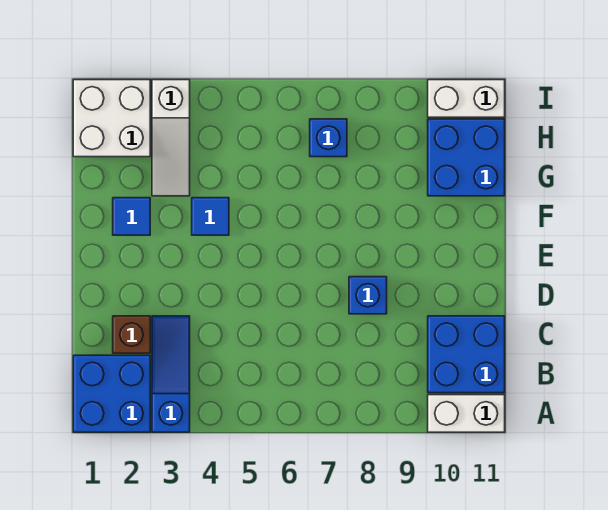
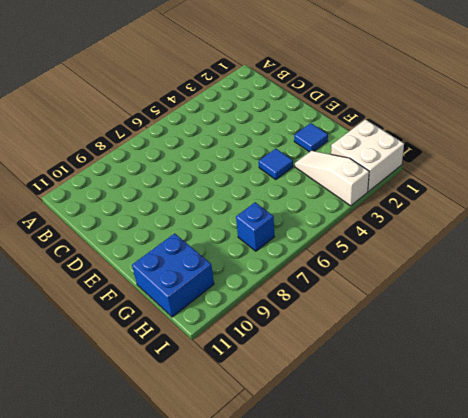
none -> blue 2x2 brick [73,355,150,432]
none -> blue 1x3 slope [152,316,190,432]
none -> white 1x2 brick [428,395,505,432]

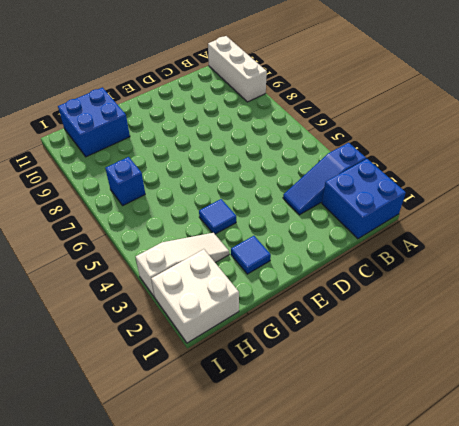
white 1x3 brick [208,36,267,102] -> white 1x2 brick [428,395,505,432]
none -> blue 2x2 brick [428,316,505,393]
none -> brown 1x1 brick [113,316,150,353]
none -> blue 1x1 brick [349,277,387,314]

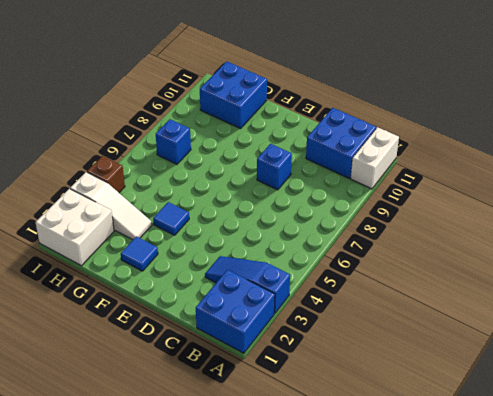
brown 1x1 brick [87,156,125,193] -> brown 1x1 brick moved to [113,316,150,353]
none -> white 1x2 brick [428,80,505,117]

